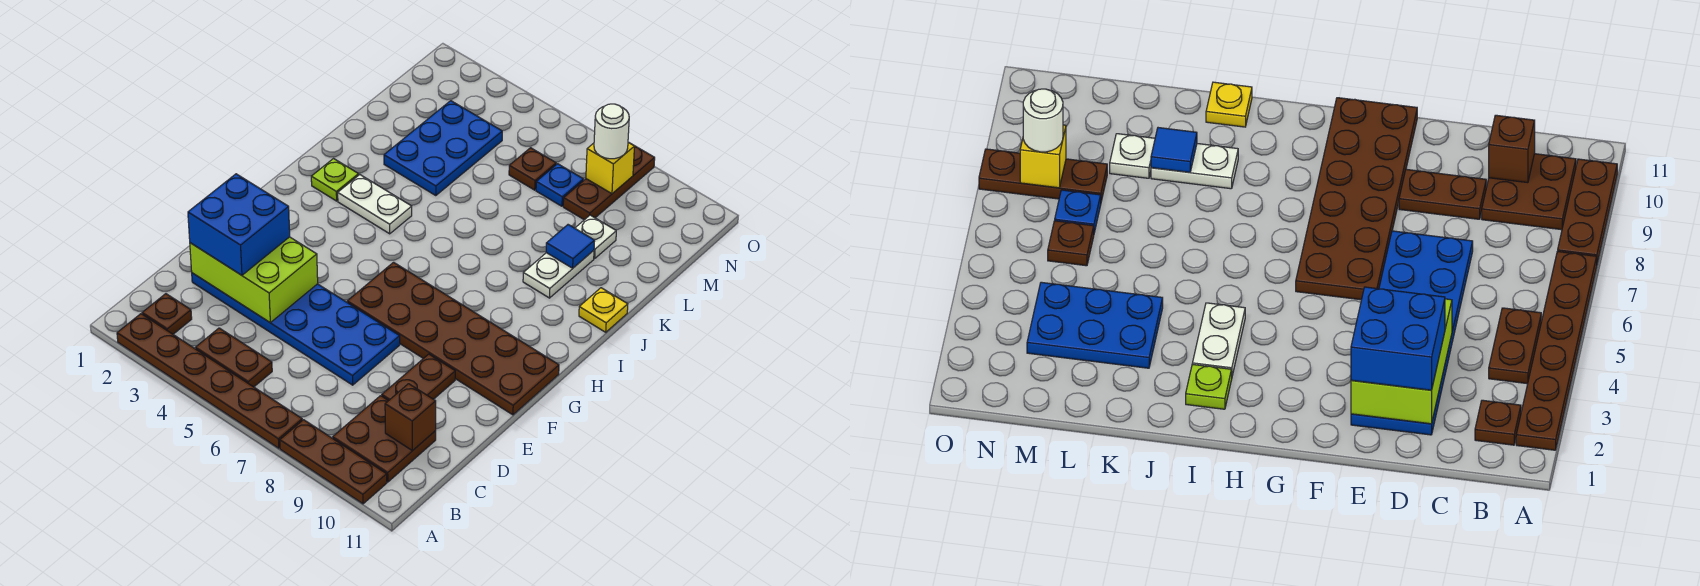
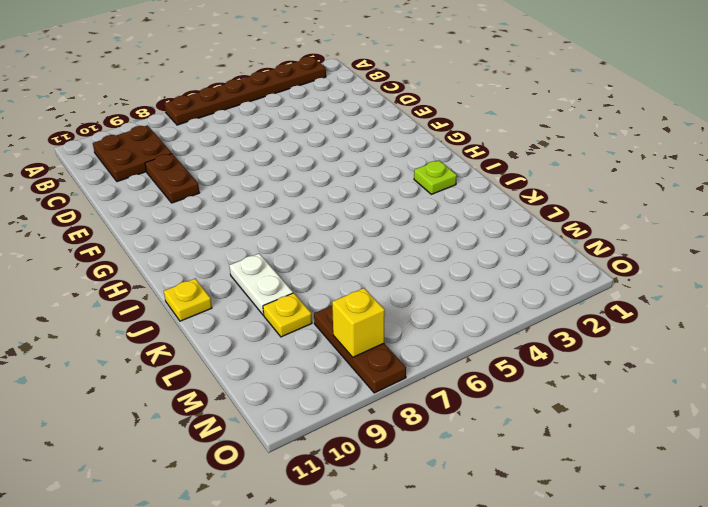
yellow 1x1 plate [263,293,312,337] -> white 1x1 plate [575,215,616,258]
none -> brown 1x3 plate [280,420,387,504]
none -> brown 1x1 plate [142,294,192,334]
none -> brown 1x2 plate [196,328,272,387]

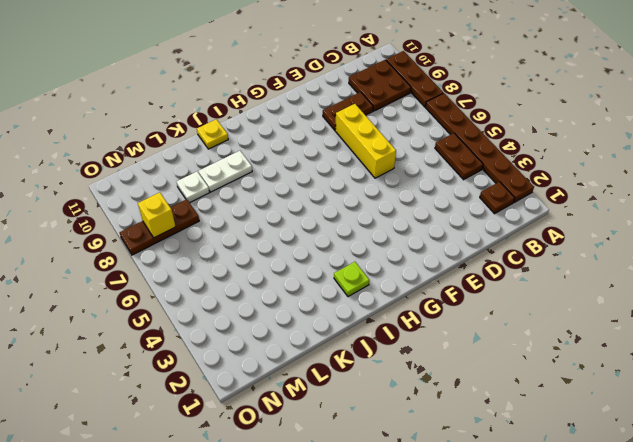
yellow 1x3 brick [335,104,396,178] -> blue 2x6 plate [192,273,400,385]
none -> brown 2x6 plate [347,262,559,415]
none -> white 1x2 plate [338,175,412,234]
none -> blue 2x3 plate [384,101,502,196]

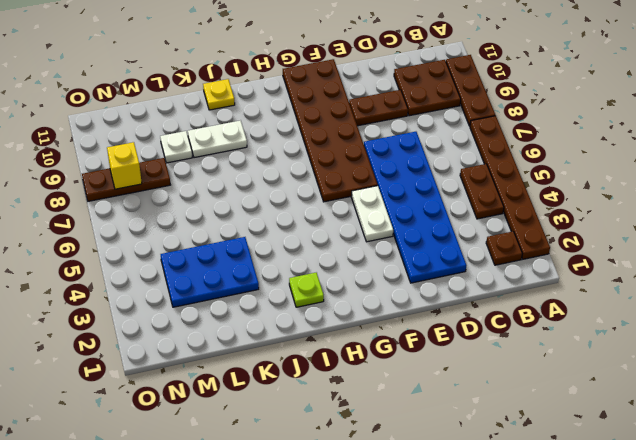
white 1x2 plate [351,186,393,242] -> white 1x2 plate moved to [338,175,412,234]
none -> brown 1x1 plate [509,148,556,190]
none -> blue 1x1 plate [536,164,583,206]
none -> brown 1x1 brick [385,384,436,451]

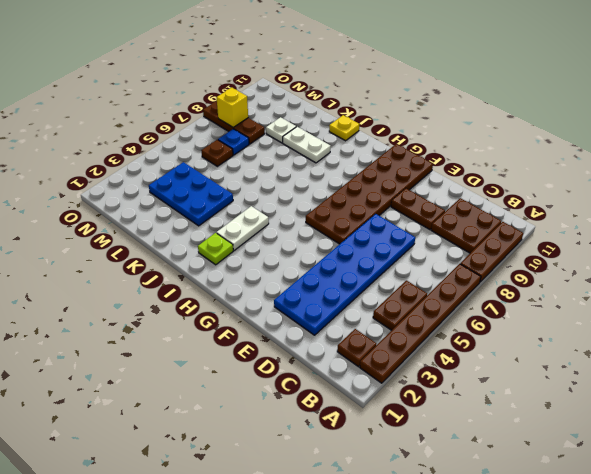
none -> brown 1x1 brick [385,384,436,451]
none -> lime 2x3 brick [190,237,318,323]
none -> blue 1x1 tile [546,225,595,268]

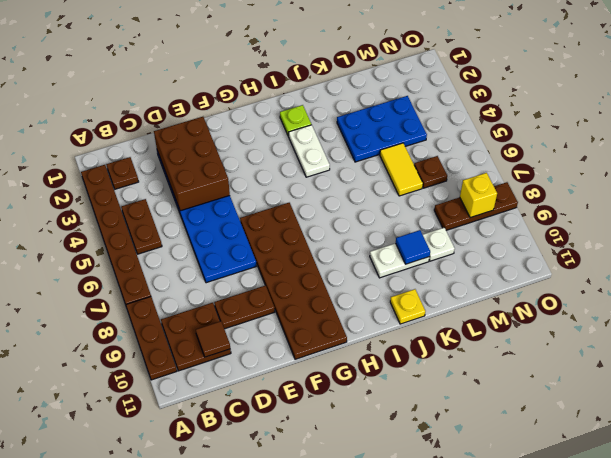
brown 1x1 tile [196,321,230,357] -> brown 1x1 brick [385,384,436,451]
brown 2x3 brick [154,117,230,211] -> lime 2x3 brick [190,237,318,323]
yellow 1x2 tile [380,143,423,196] -> none
none -> blue 1x1 plate [536,164,583,206]
none -> blue 2x2 brick [188,174,290,275]
none -> white 1x1 round brick [594,104,629,159]

